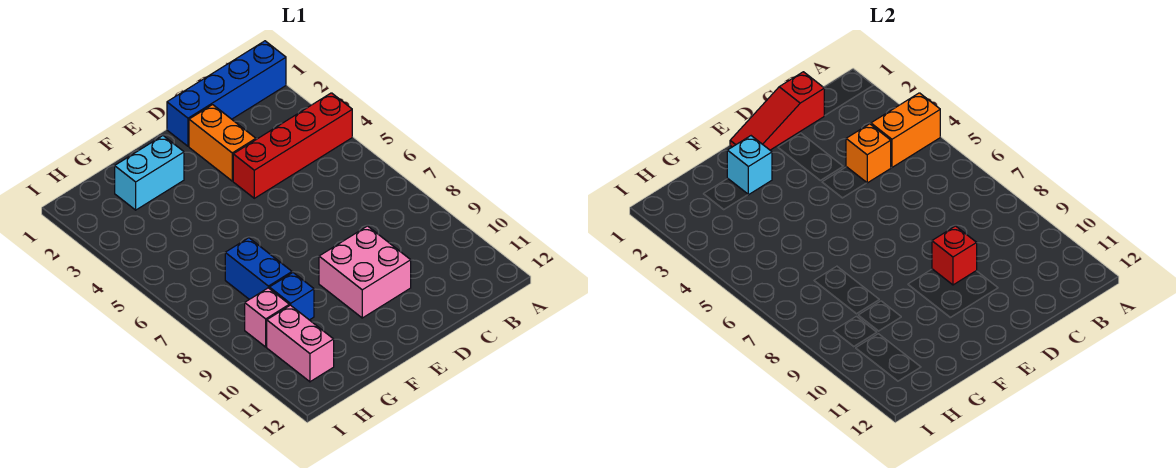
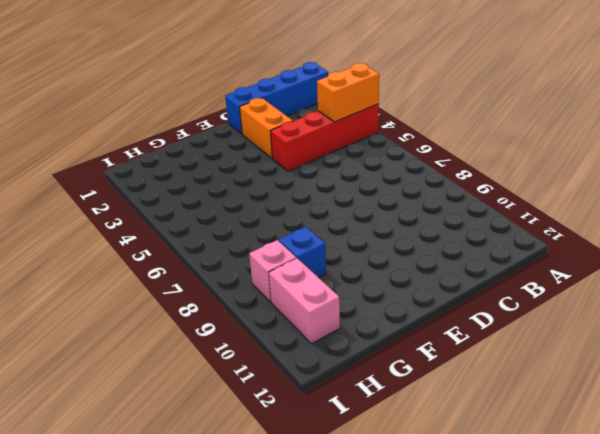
none -> pink 2x2 brick [319,226,411,318]
none -> cyan 1x2 brick [115,136,184,210]
none -> blue 1x2 brick [225,238,292,299]

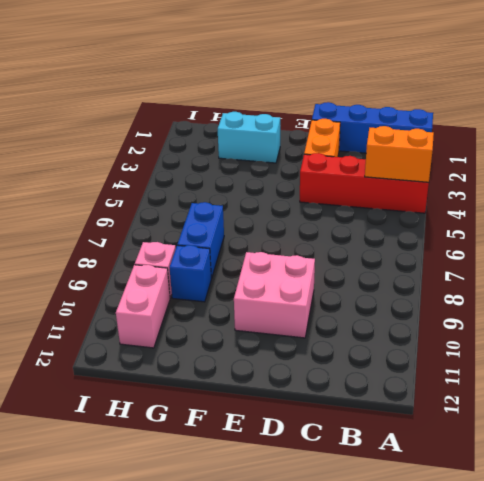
none -> red 1x3 slope [730,72,824,150]
none -> orange 1x1 brick [846,124,891,183]
none -> red 1x1 brick [932,226,977,285]

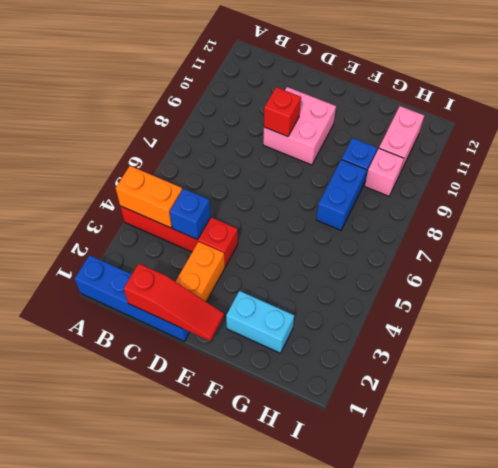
blue 1x1 brick [170,189,211,240] -> orange 1x1 brick [846,124,891,183]
none -> cyan 1x1 brick [727,136,772,195]

